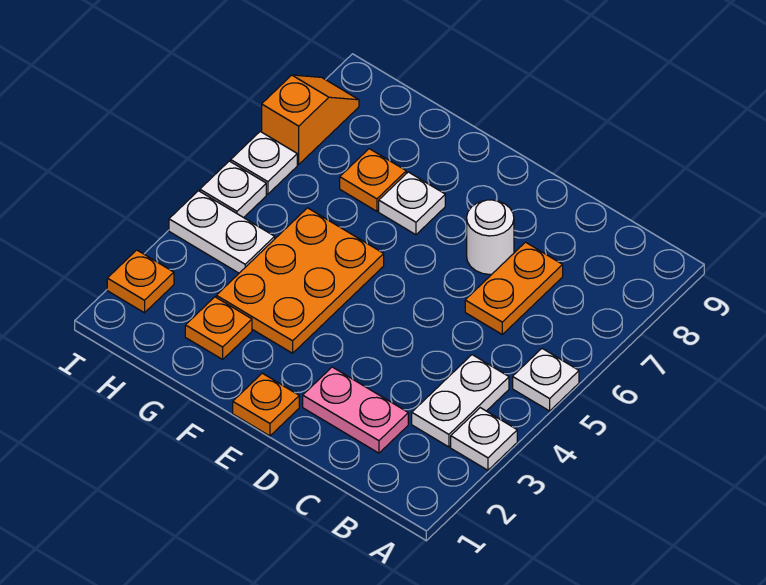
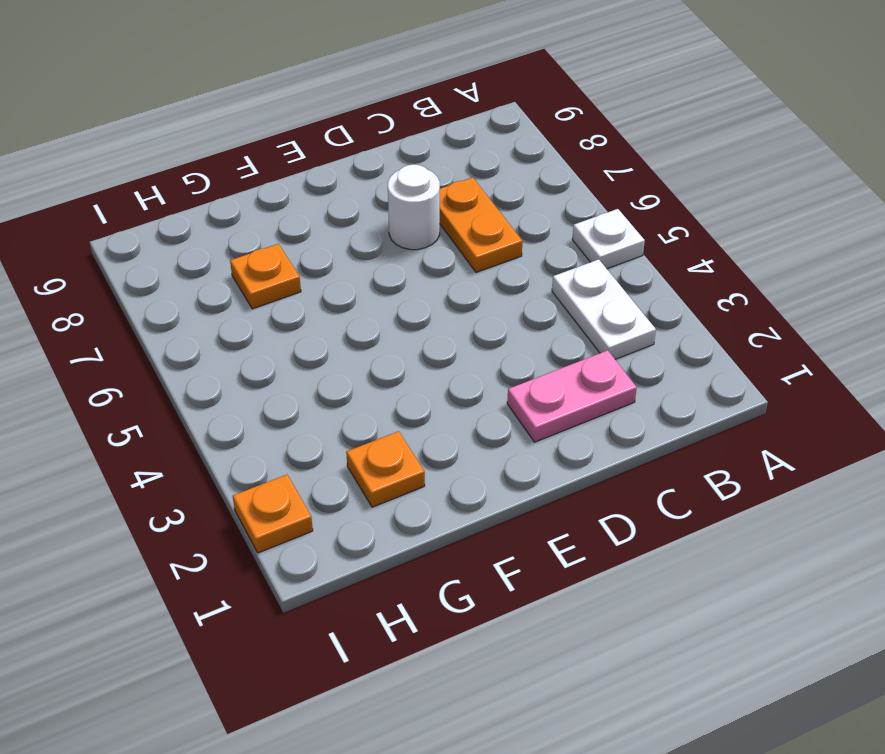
none -> white 1x1 plate [451,408,517,470]
none -> orange 1x1 plate [233,373,299,436]
none -> orange 2x3 plate [216,208,384,353]

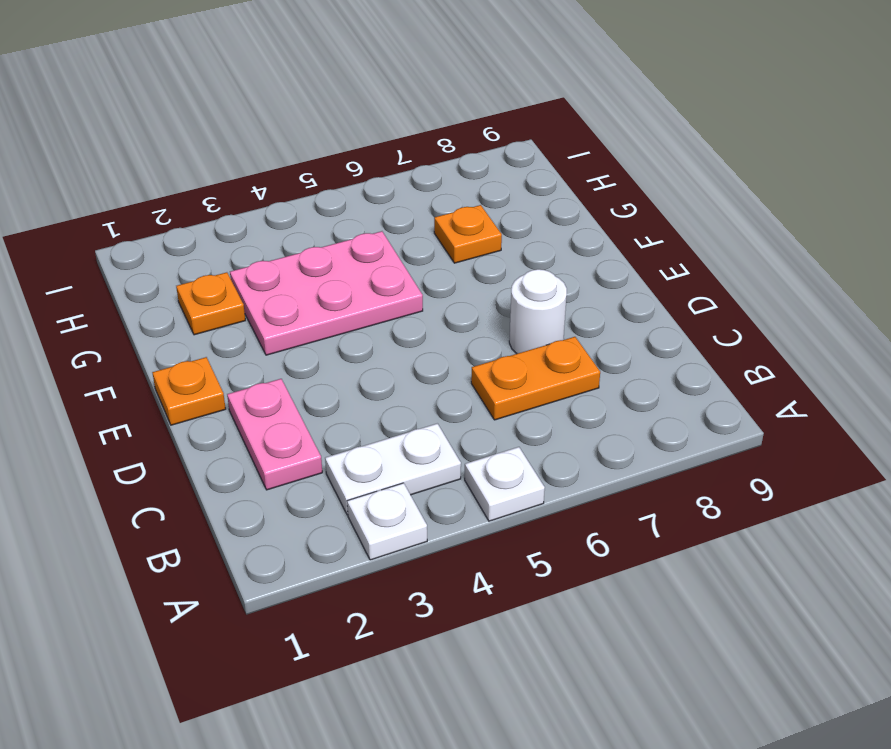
pink 2x3 plate [230,231,423,355] -> orange 2x3 plate [216,208,384,353]
none -> white 1x1 plate [379,172,445,235]
none -> white 1x2 plate [169,191,275,273]
none -> orange 1x1 plate [107,250,174,313]

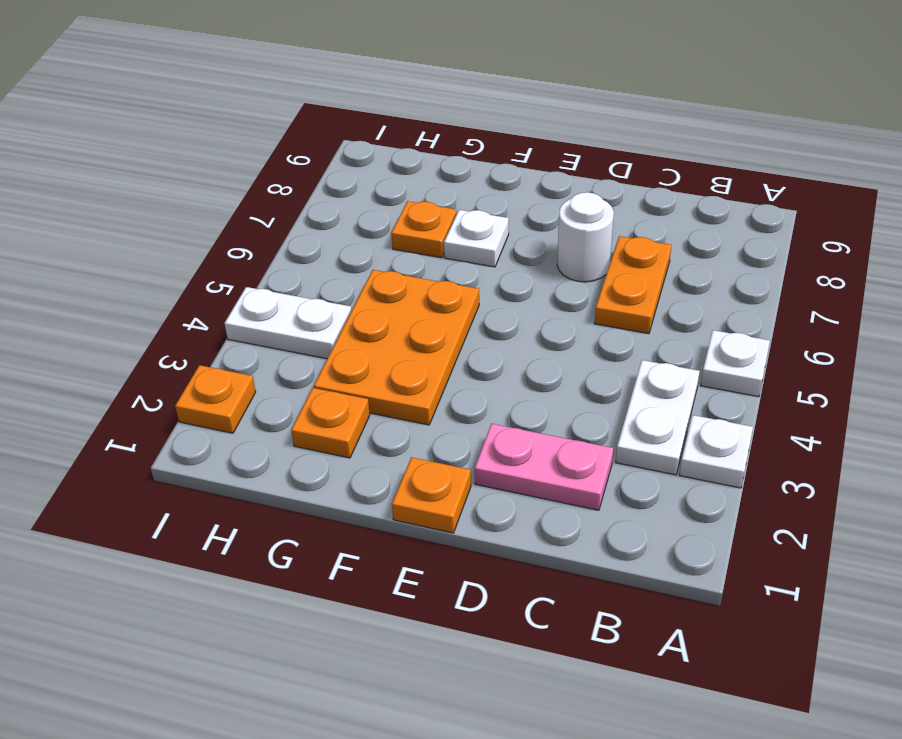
none -> white 1x1 plate [200,161,266,218]
none -> white 1x1 plate [231,132,297,194]
none -> orange 1x2 slope [262,75,359,164]

